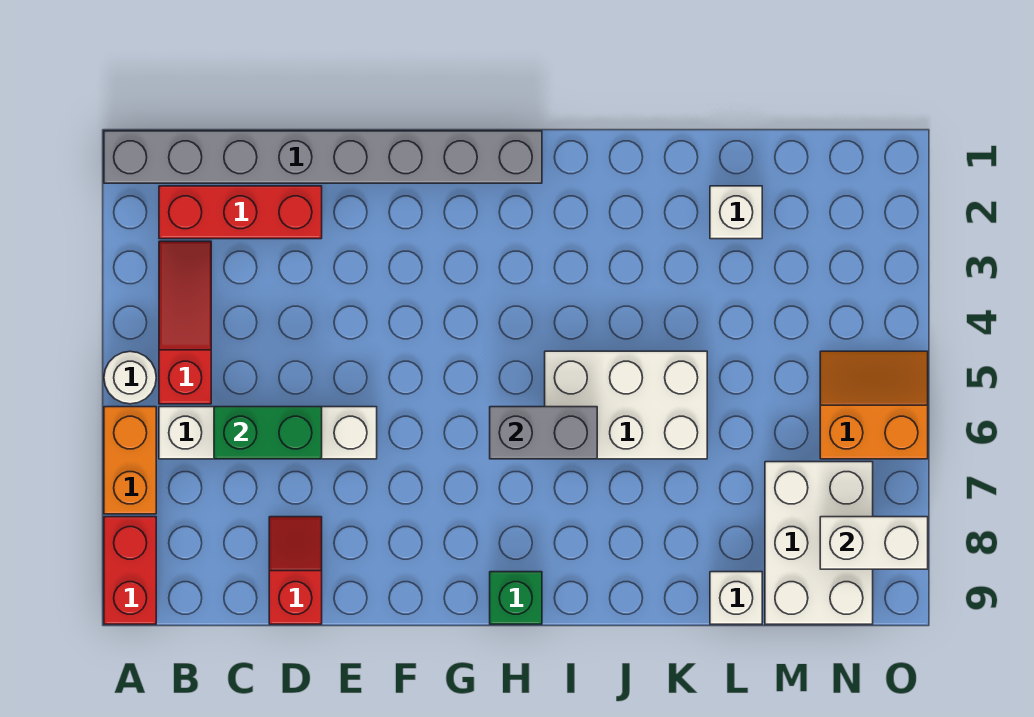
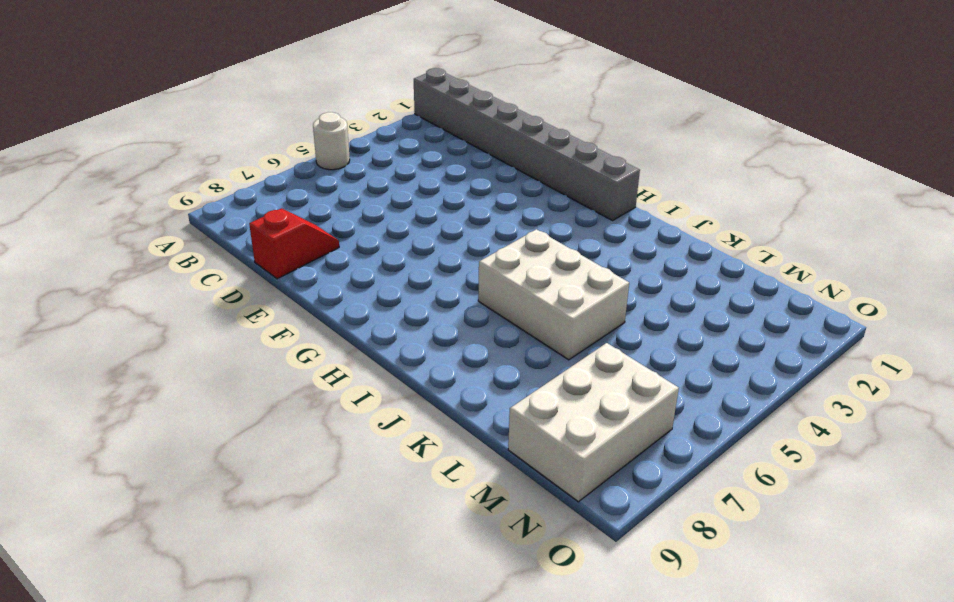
none -> orange 1x2 brick [104,407,156,514]
none -> red 1x2 brick [104,517,156,624]
none -> red 1x3 brick [159,186,322,239]

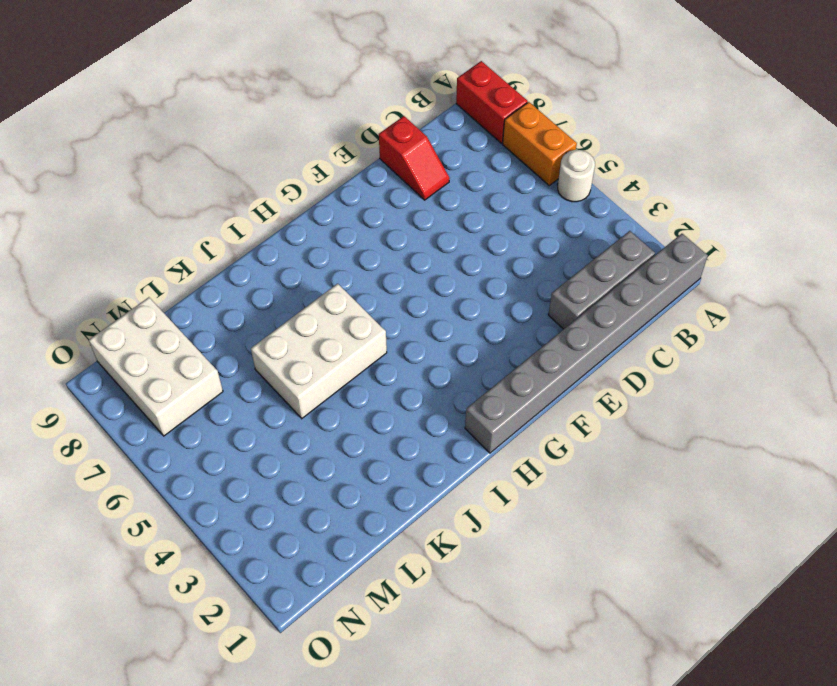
grey 1x3 brick [548,231,655,329] -> red 1x3 brick [159,186,322,239]
none -> red 1x3 slope [159,241,211,404]
none -> white 1x4 brick [159,407,377,459]
none -> green 1x1 brick [490,572,542,624]

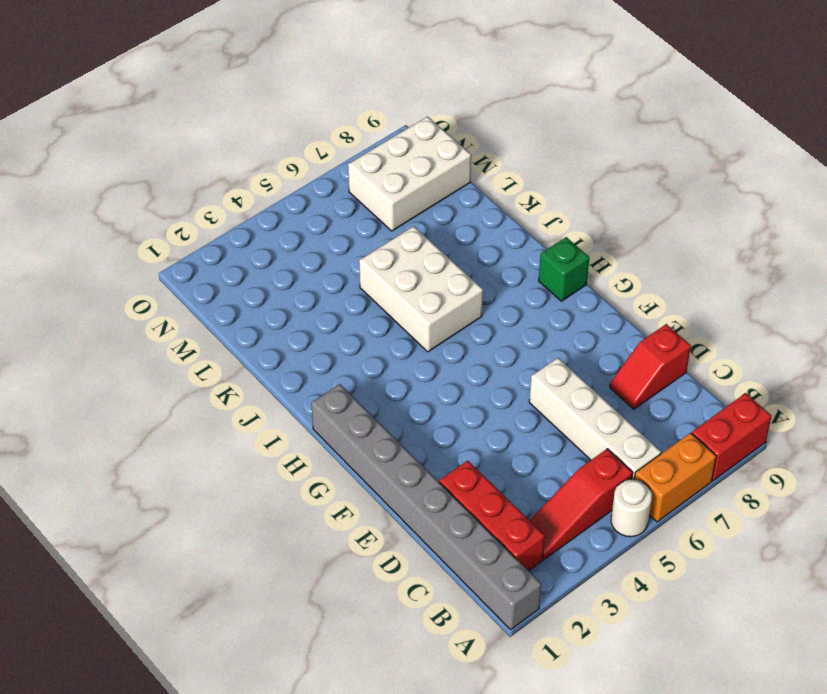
none -> white 1x1 brick [710,186,762,239]
none -> white 1x1 brick [710,572,762,624]
none -> orange 2x2 slope [820,351,928,459]

